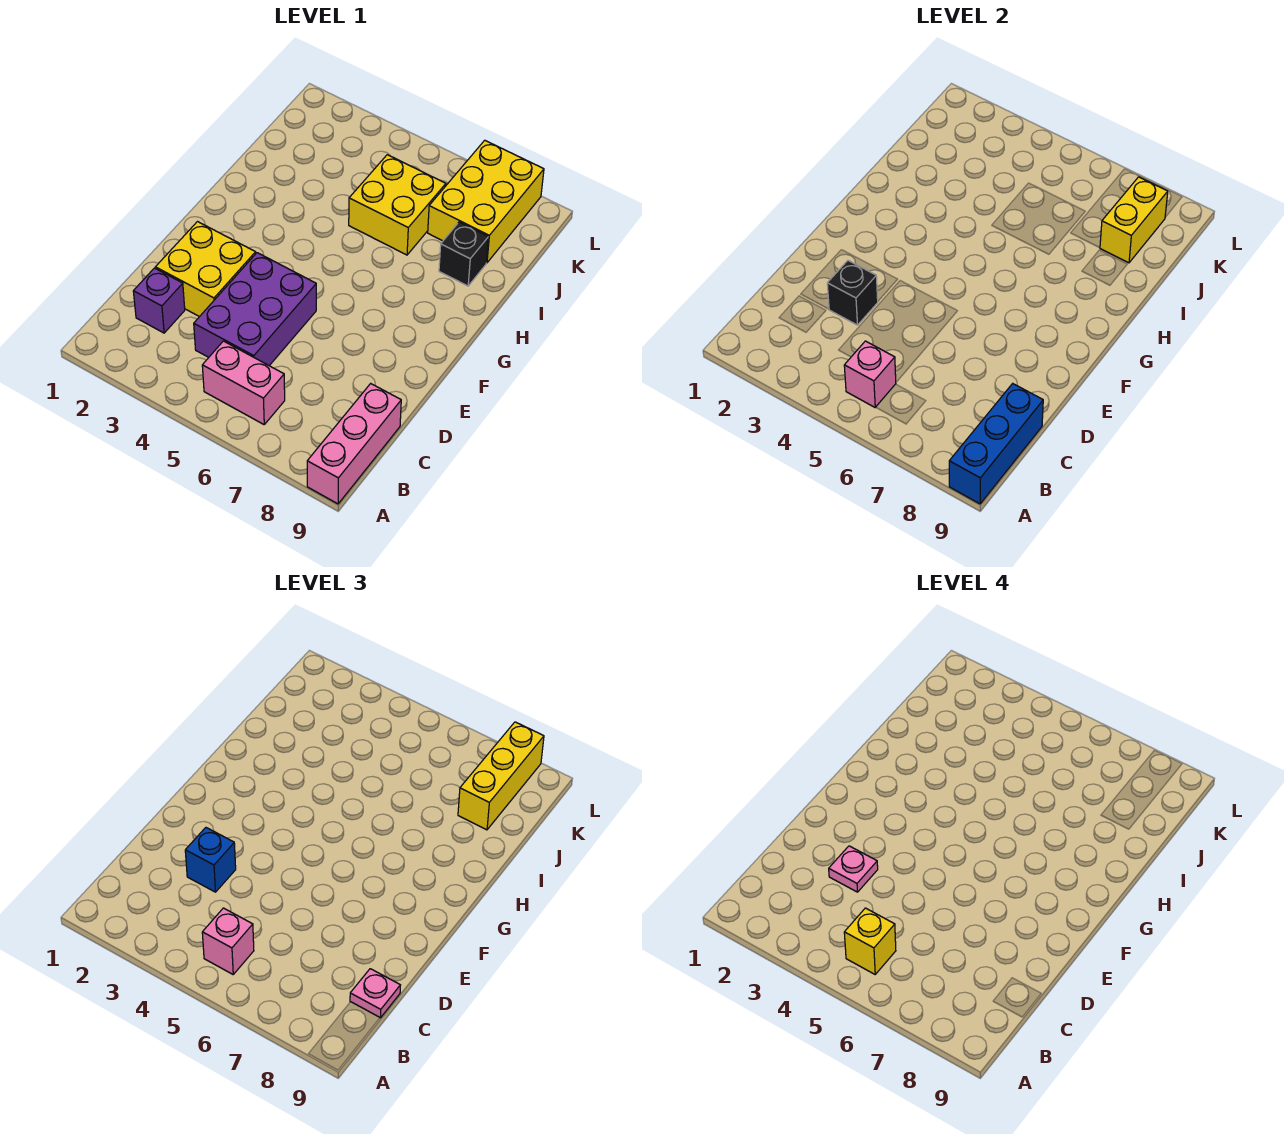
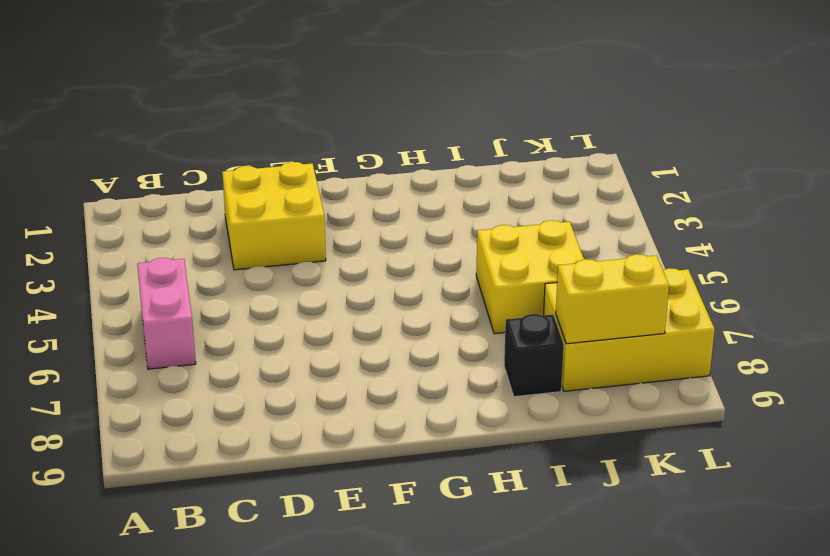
none -> pink 1x3 brick [307,384,401,504]
none -> purple 1x1 brick [133,268,185,333]
none -> purple 2x3 brick [194,253,316,366]

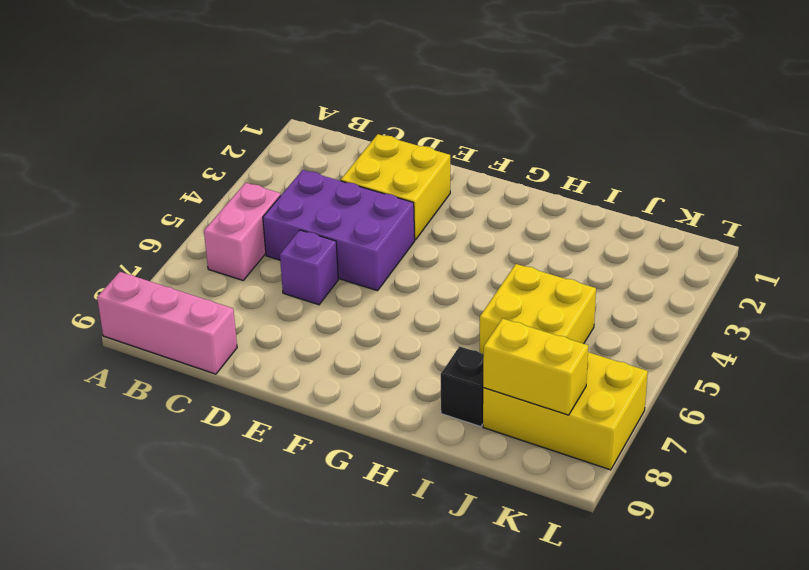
purple 1x1 brick [280,230,338,305] -> purple 1x1 brick moved to [133,268,185,333]
none -> blue 1x3 brick [949,384,1043,504]
none -> pink 1x1 brick [844,341,896,407]
none -> black 1x1 brick [827,261,878,325]

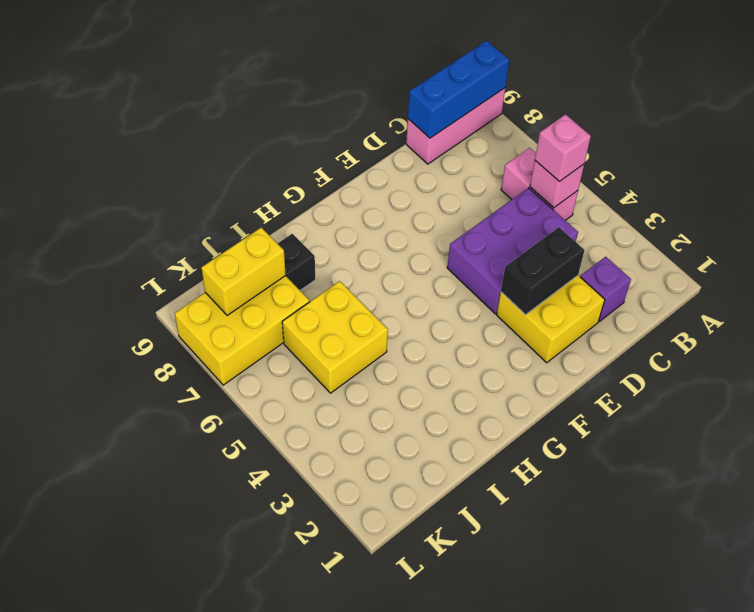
black 1x2 brick [501,227,584,315] -> black 1x1 brick [827,261,878,325]
none -> pink 1x1 plate [350,969,400,1018]
none -> blue 1x1 brick [185,828,236,892]
none -> yellow 1x3 brick [458,722,544,830]

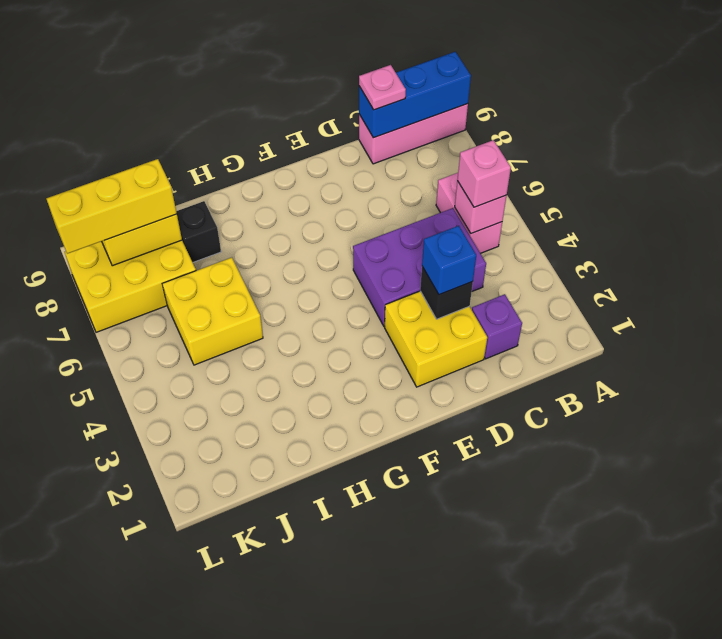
none -> yellow 1x1 brick [844,908,896,974]
none -> pink 1x1 plate [829,846,878,892]

